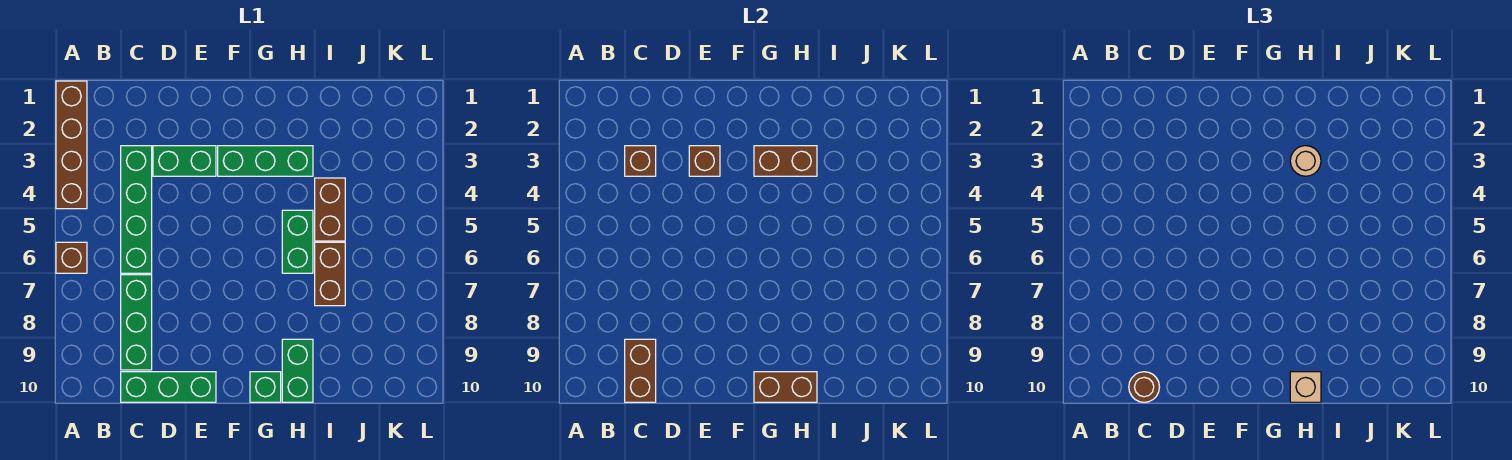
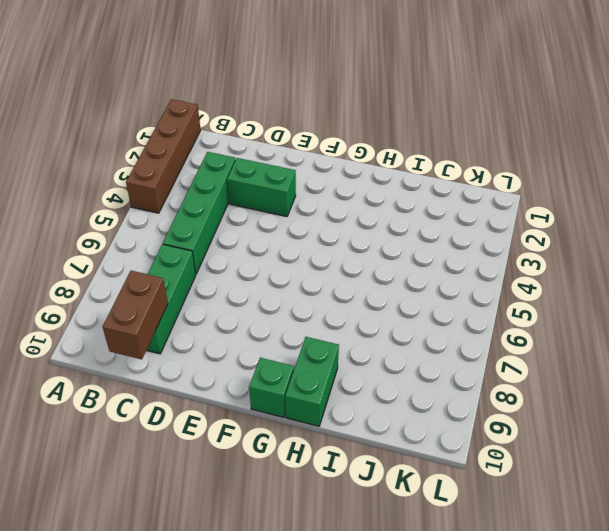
none -> brown 1x1 brick [56,242,87,273]
none -> green 1x3 brick [121,372,216,402]
none -> green 1x3 brick [218,146,313,176]

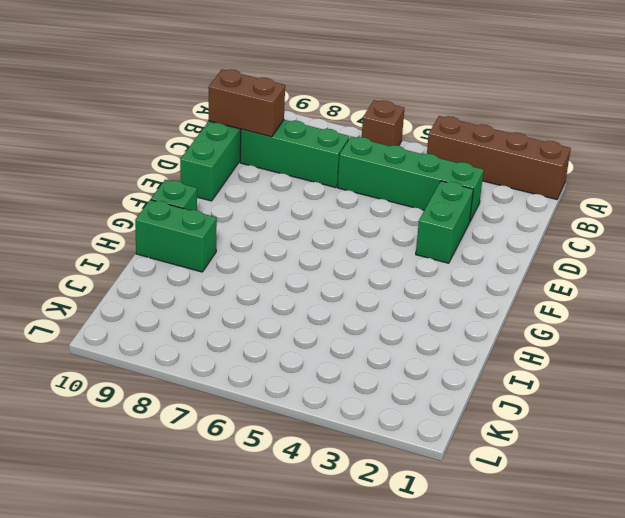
none -> green 1x3 brick [218,146,313,176]
none -> green 1x2 brick [282,210,313,273]
none -> brown 1x2 brick [315,178,345,241]

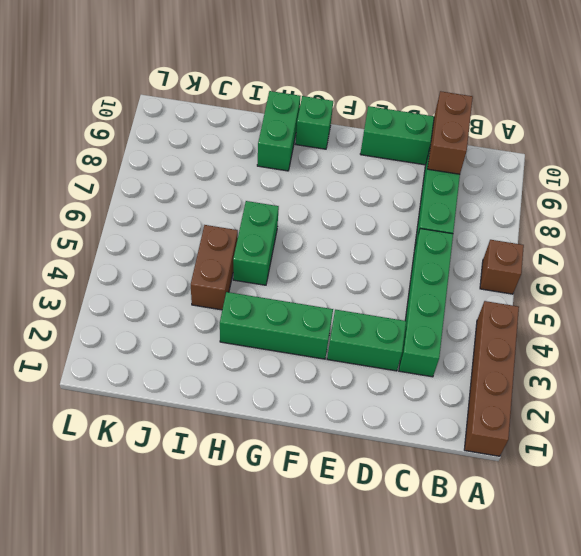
none -> brown 1x2 brick [315,242,345,306]
none -> brown 1x1 brick [625,146,656,176]
none -> brown 1x1 brick [689,146,720,176]

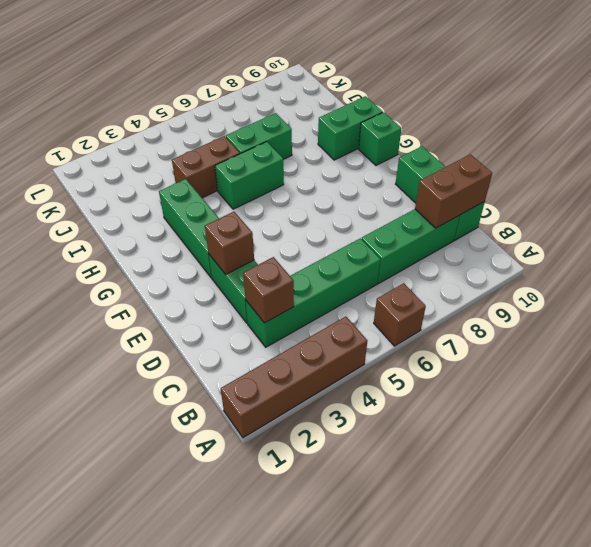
green 1x2 brick [226,113,292,159] -> brown 1x2 brick [315,242,345,306]
none -> brown 1x2 brick [754,146,817,176]
none -> brown 1x2 brick [754,372,817,402]
none -> brown 1x1 round brick [1129,372,1159,402]

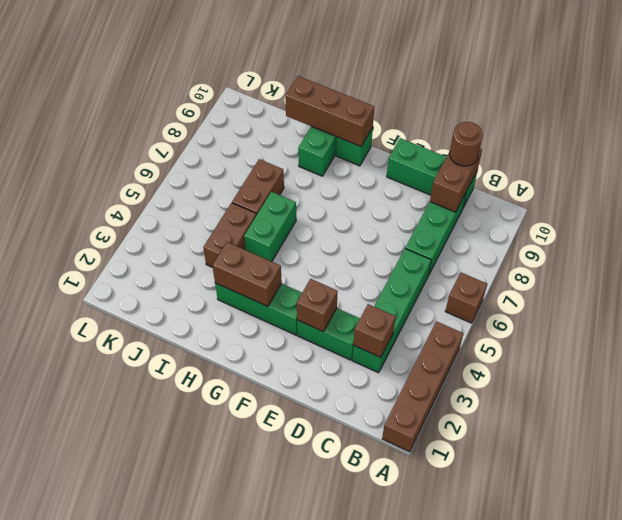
brown 1x3 brick [285,76,374,147] -> brown 1x2 brick [754,372,817,402]
none -> tan 1x1 round brick [1290,146,1321,176]
none -> tan 1x1 brick [1290,372,1321,402]

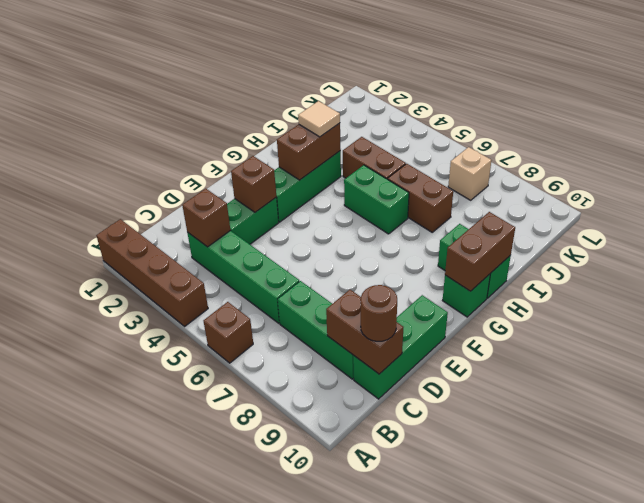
tan 1x1 tile [298,101,340,137] -> tan 1x1 round brick [1290,146,1321,176]
tan 1x1 brick [448,147,492,200] -> tan 1x1 brick moved to [1290,372,1321,402]

